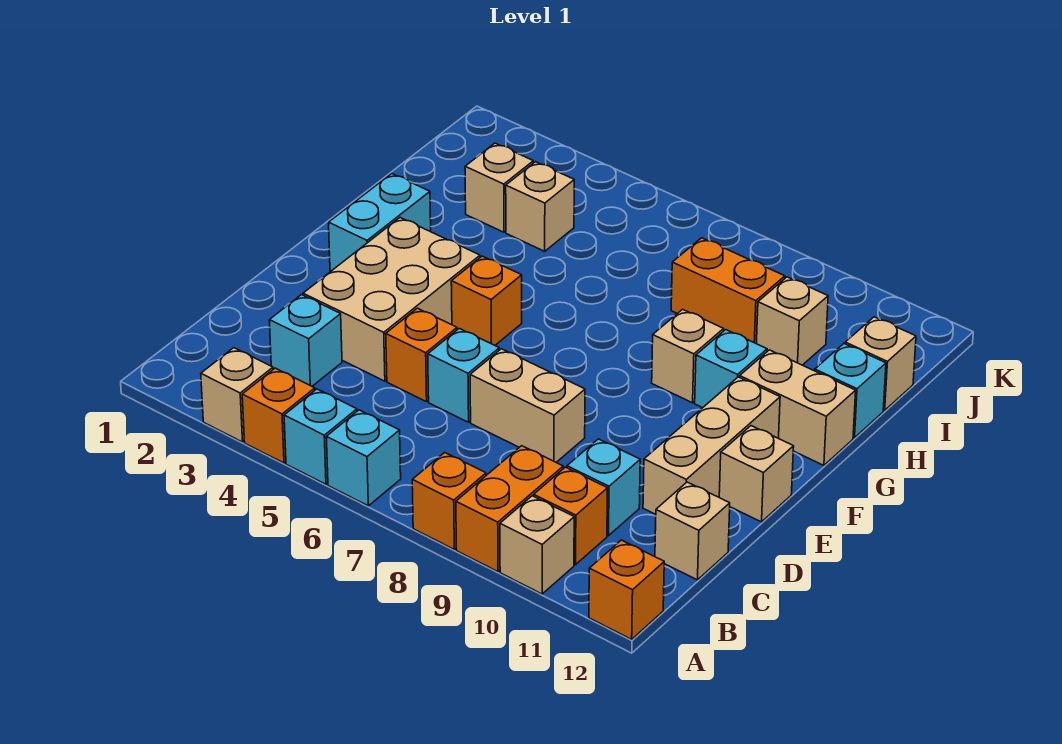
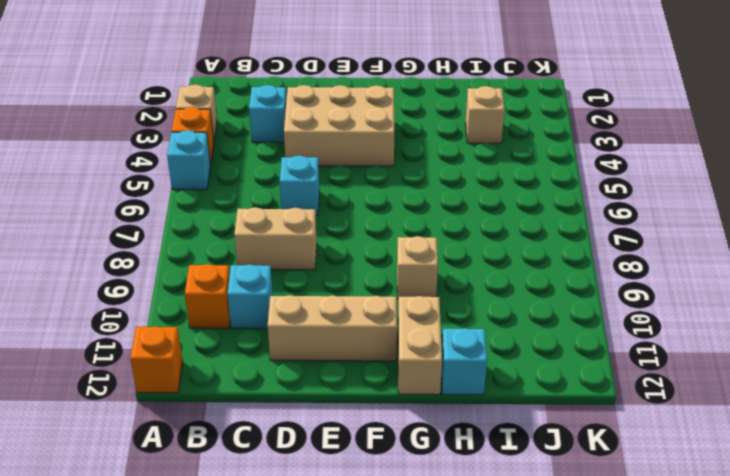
tan 1x2 brick [234,207,317,270] -> tan 1x2 brick turned to [470,349,585,462]
none -> cyan 1x1 brick [326,410,401,506]
none -> orange 1x1 brick [412,453,486,549]
none -> orange 1x2 brick [456,446,563,572]

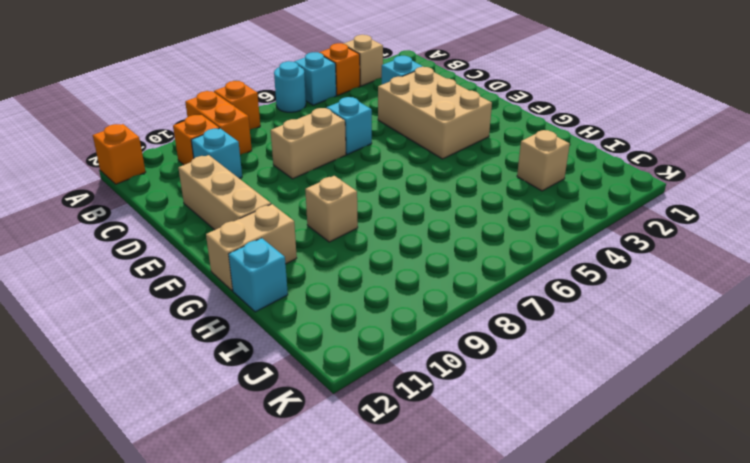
cyan 1x1 round brick [274,61,306,112] -> cyan 1x1 brick [326,410,401,506]
none -> tan 1x1 brick [500,496,574,594]
none -> tan 1x1 brick [655,482,730,580]
none -> orange 1x1 brick [386,308,457,402]

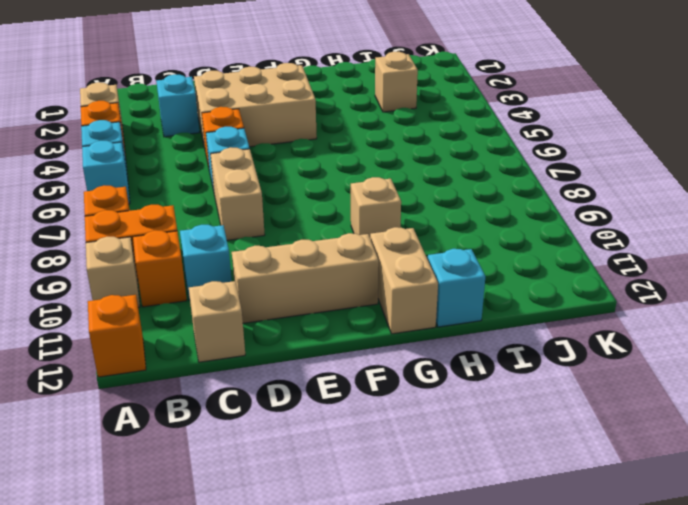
none -> tan 1x1 brick [719,426,794,522]
none -> cyan 1x2 brick [329,174,431,271]
none -> orange 1x1 brick [451,256,522,345]

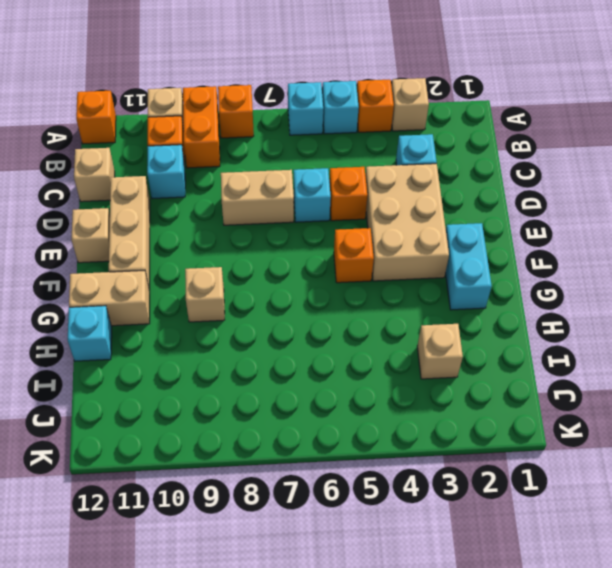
none -> cyan 1x1 brick [695,330,767,408]
none -> tan 1x1 brick [506,162,574,251]
none -> orange 1x2 brick [671,238,785,343]

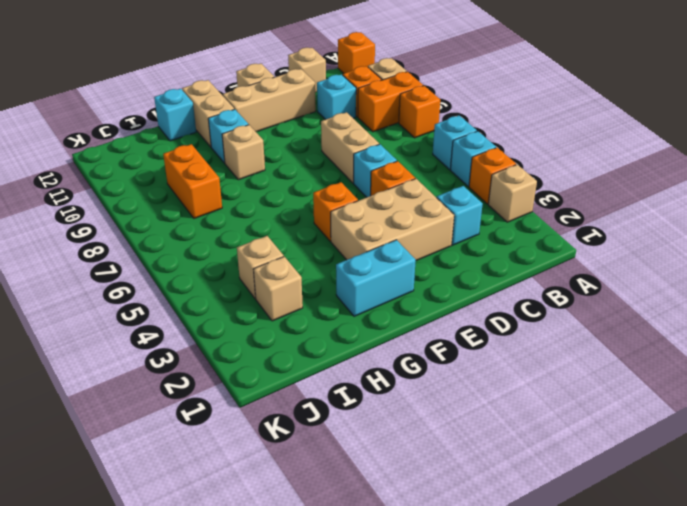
none -> tan 1x1 brick [756,277,828,365]
none -> tan 1x1 brick [845,317,916,410]

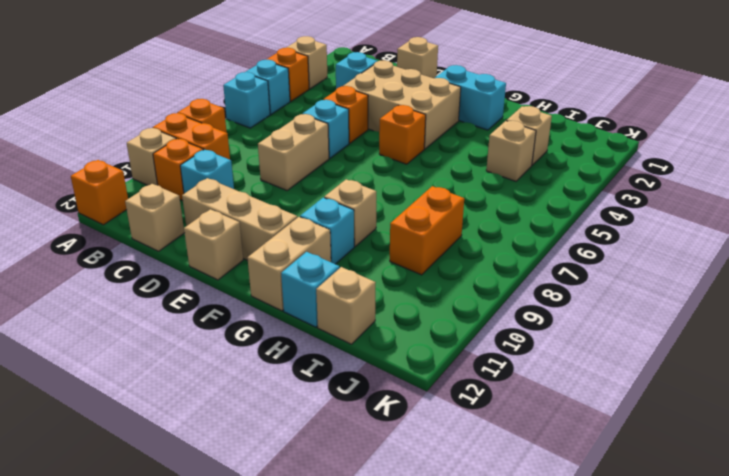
tan 1x1 brick [397,37,438,78] -> tan 1x1 brick moved to [756,277,828,365]

